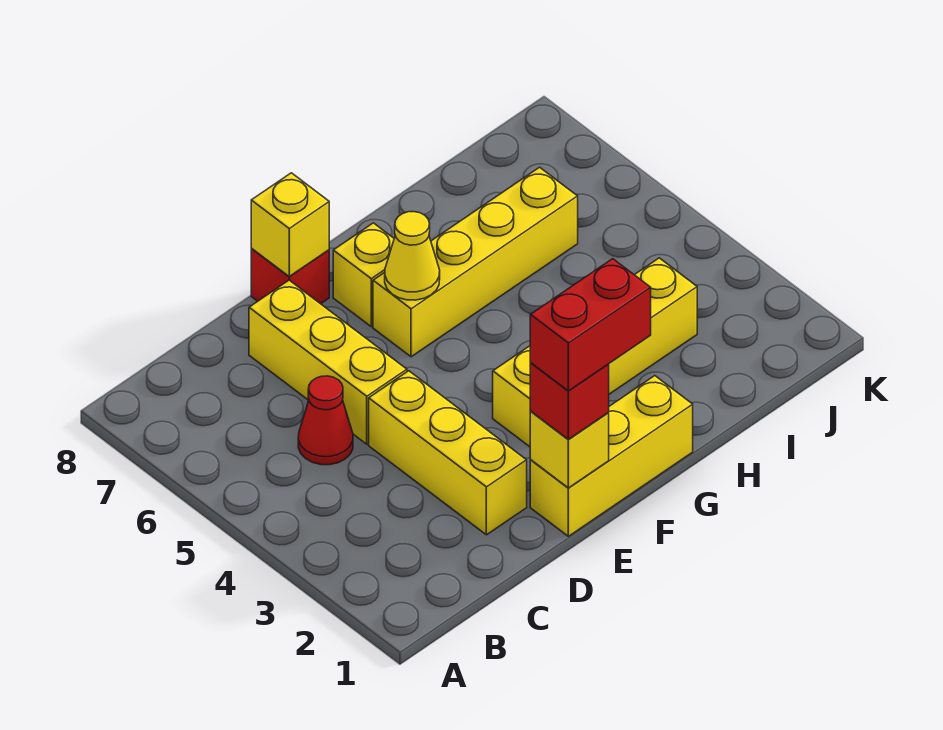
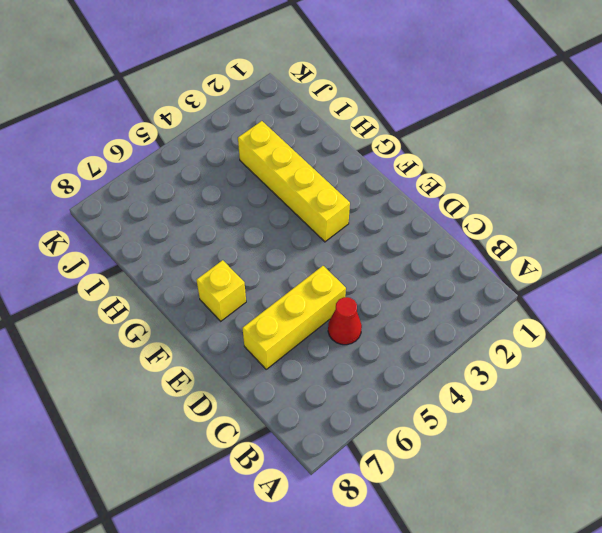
none -> yellow 1x3 brick [369,371,527,535]
none -> yellow 1x3 brick [530,376,693,536]
none -> red 1x1 brick [251,249,329,304]

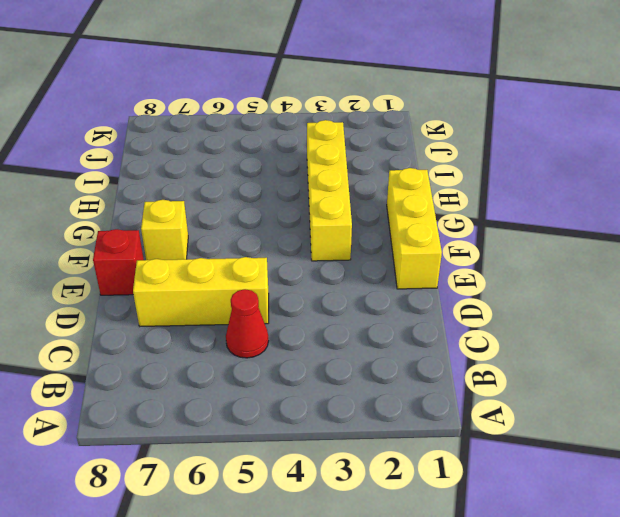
none -> yellow 1x3 brick [369,371,527,535]
none -> yellow 1x4 brick [373,167,578,357]
none -> yellow 1x1 brick [530,412,609,488]

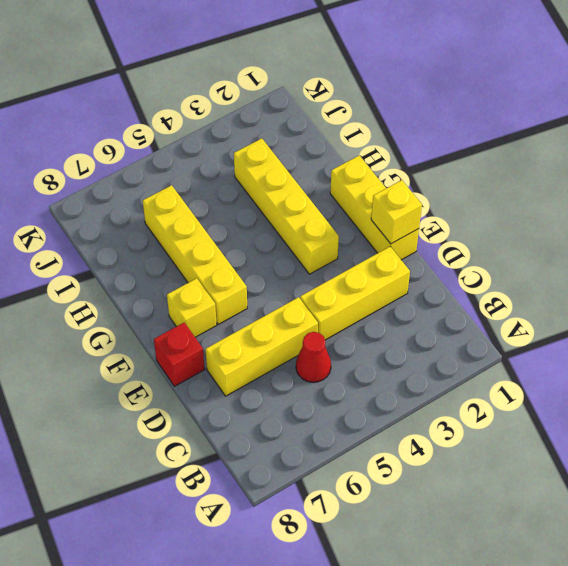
none -> yellow 1x1 brick [251,173,329,276]
none -> yellow 1x1 cone [385,212,440,300]
none -> red 1x1 brick [530,363,609,439]

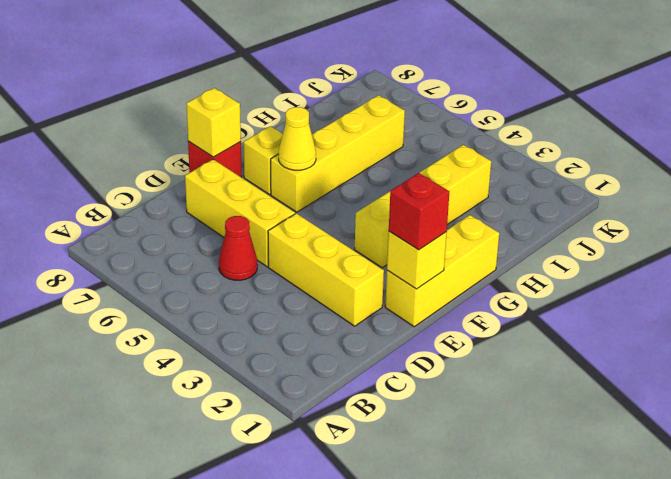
none -> red 1x2 brick [530,259,651,391]

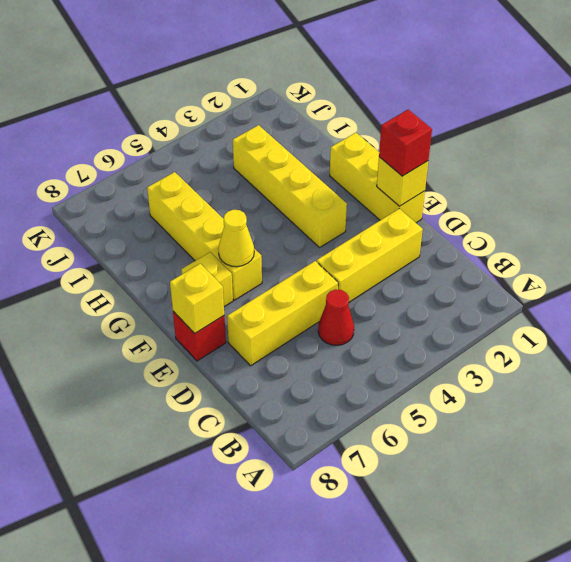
none -> red 1x2 brick [530,259,651,391]

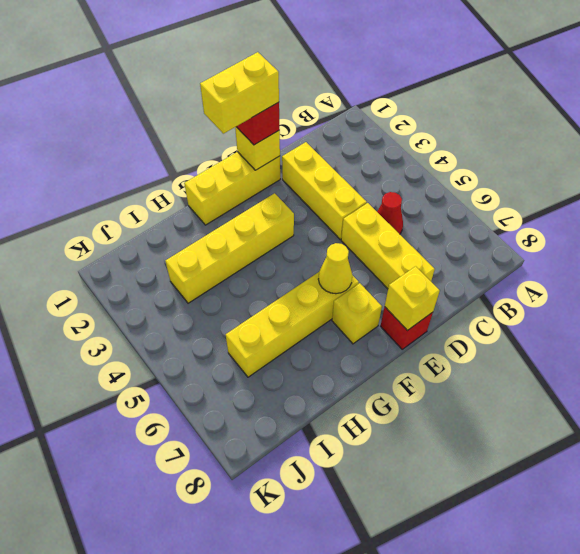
yellow 1x2 brick [200,52,279,134] -> red 1x2 brick [530,259,651,391]

